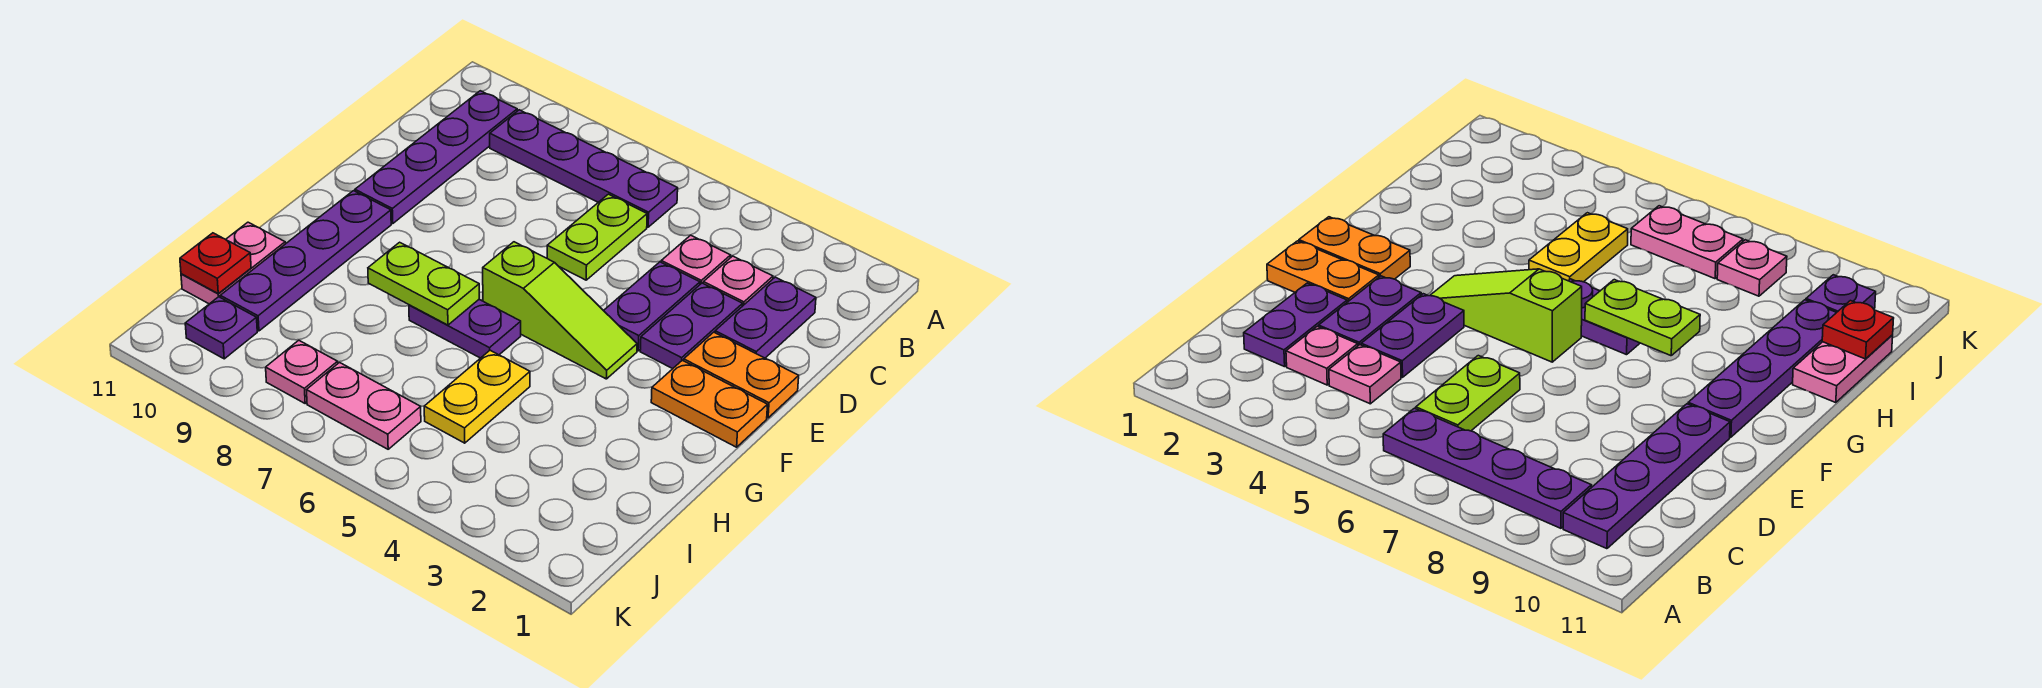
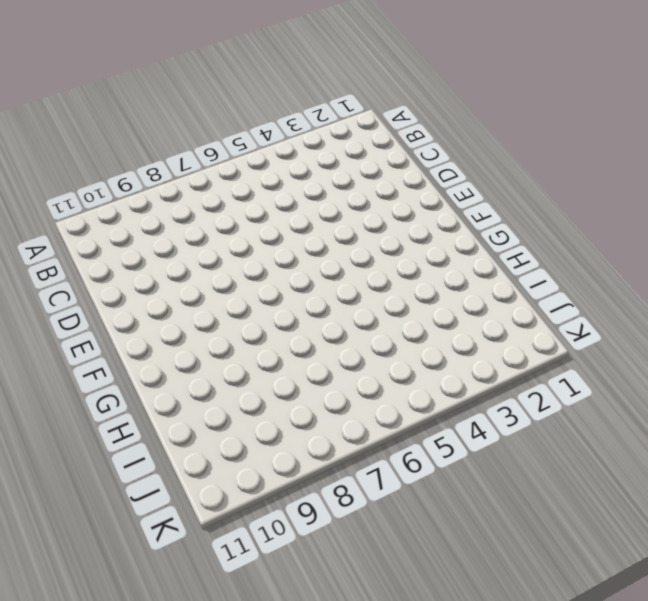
none -> purple 1x4 plate [490,110,678,227]
none -> purple 1x4 plate [355,91,517,224]
none -> purple 1x2 plate [715,277,816,358]

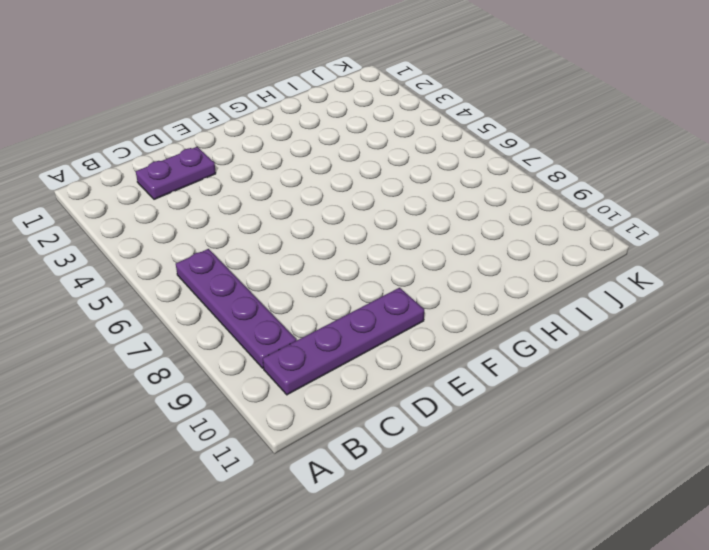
none -> pink 1x1 plate [703,256,773,306]
none -> pink 1x1 plate [661,235,731,284]
none -> lime 1x2 plate [547,194,647,280]

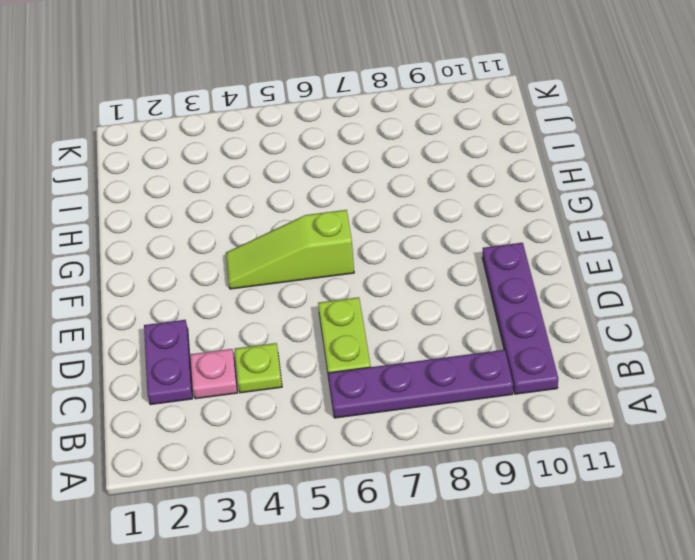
lime 1x1 plate [235,343,282,393] -> pink 1x1 plate [661,235,731,284]
none -> purple 1x2 plate [640,283,743,369]
none -> purple 1x2 plate [604,262,700,351]
none -> orange 1x2 plate [684,332,799,418]

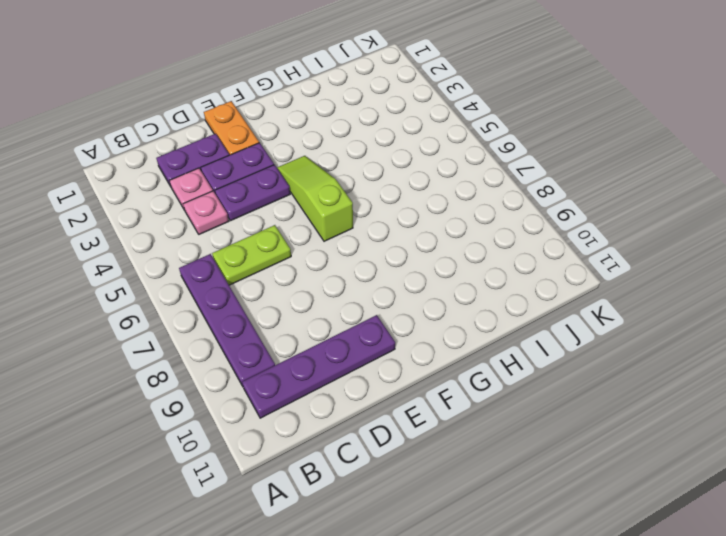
none -> orange 1x2 plate [651,360,768,447]
none -> purple 1x4 plate [220,191,391,331]
none -> purple 1x2 plate [409,300,521,358]

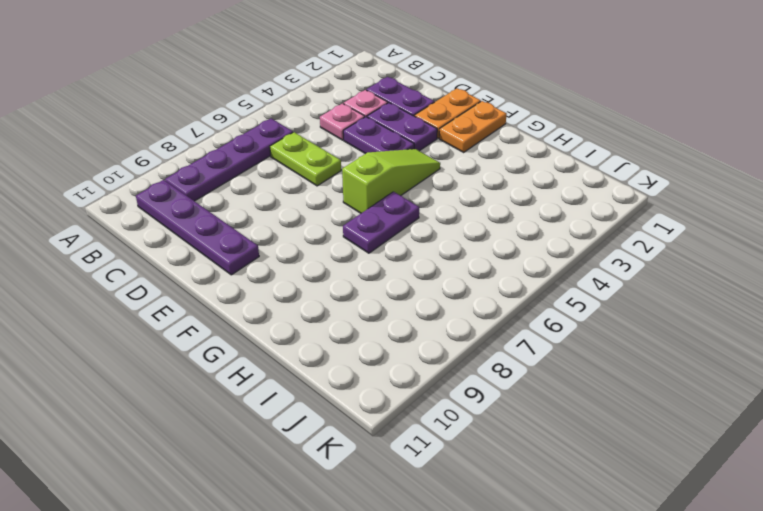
none -> purple 1x4 plate [220,191,391,331]
none -> yellow 1x2 plate [424,350,530,443]
none -> pink 1x2 plate [181,222,285,304]

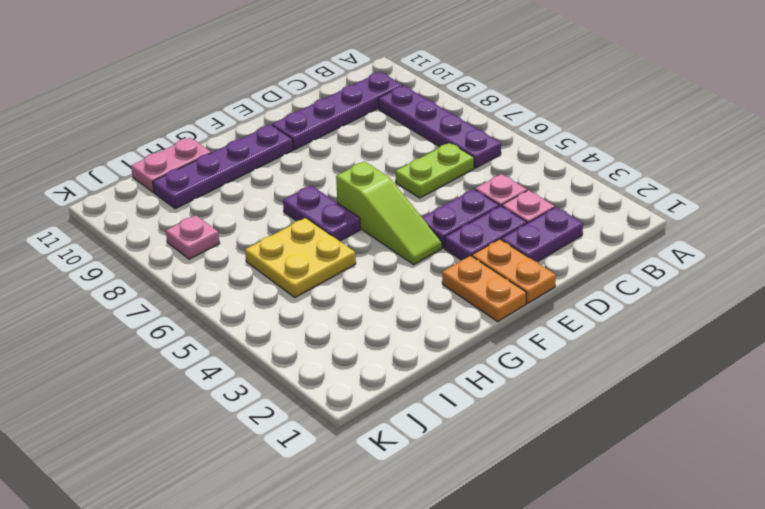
yellow 2x2 plate [245,218,356,297] -> yellow 1x2 plate [424,350,530,443]
none -> pink 1x2 plate [307,363,421,449]
none -> purple 1x1 plate [185,297,257,359]
none -> lime 1x2 plate [368,242,479,325]

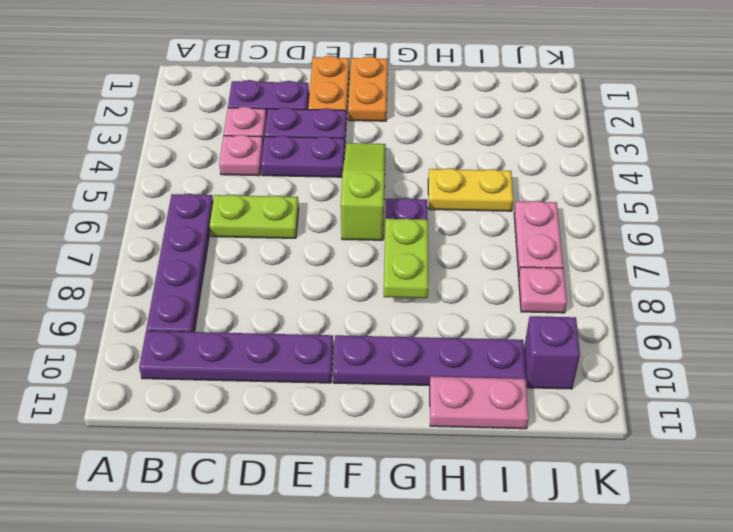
purple 1x1 brick [524,316,580,389] -> purple 1x1 plate [185,297,257,359]
none -> red 1x1 plate [180,233,251,294]

